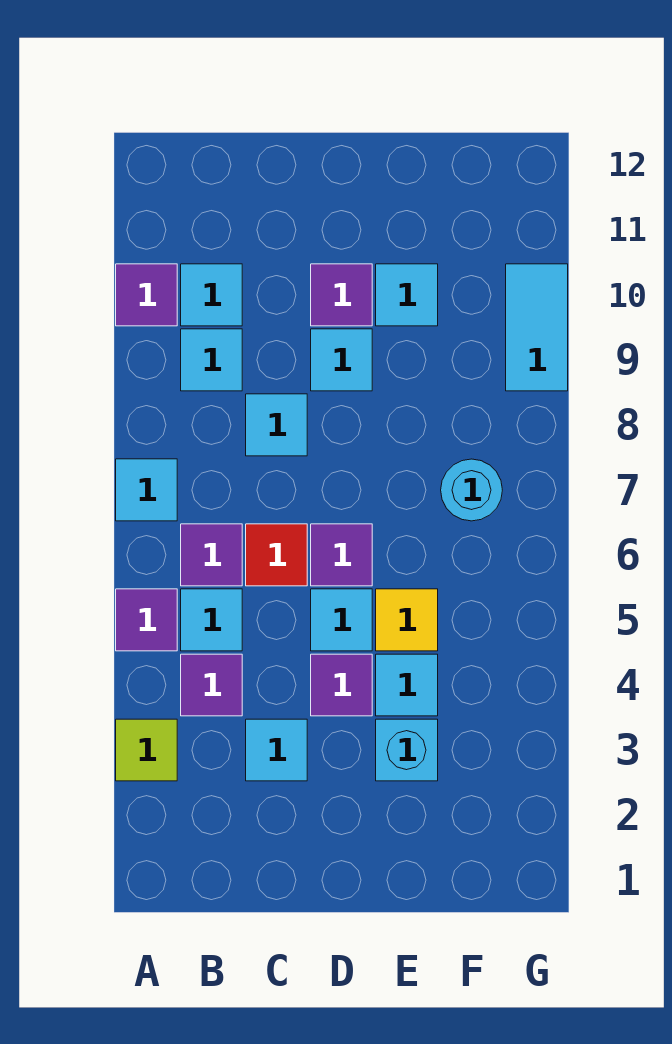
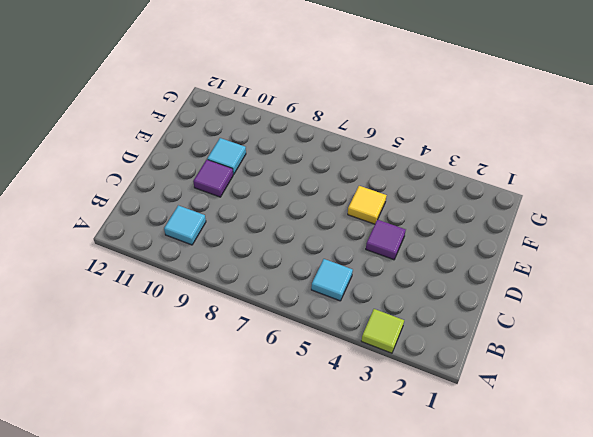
none -> purple 1x1 tile [116,589,177,651]
none -> cyan 1x1 tile [116,459,177,521]
none -> purple 1x1 tile [116,264,177,326]

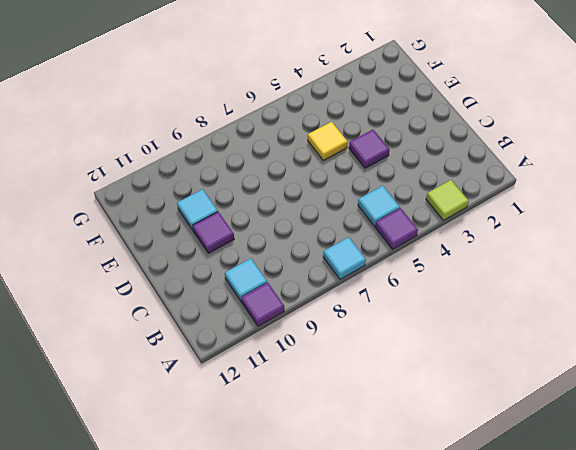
none -> purple 1x1 tile [181,654,242,716]
none -> purple 1x1 tile [181,524,242,586]
none -> cyan 1x1 tile [181,329,242,391]

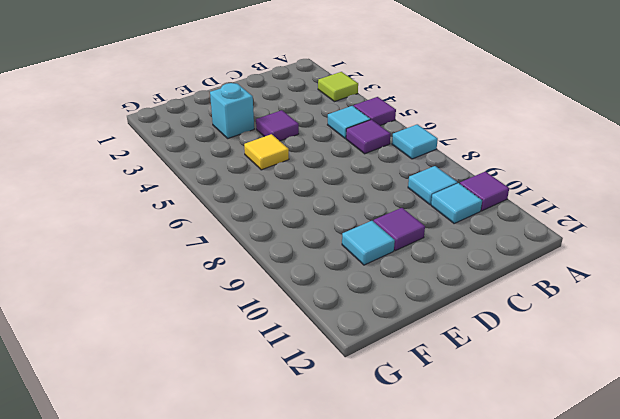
none -> purple 1x1 tile [181,654,242,716]
none -> cyan 1x1 tile [246,719,307,781]
none -> red 1x1 tile [246,524,307,586]

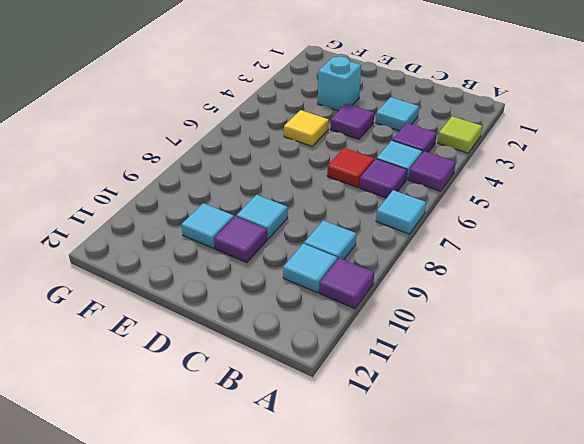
none -> cyan 1x1 tile [246,394,307,456]
none -> cyan 1x1 tile [311,589,372,651]
none -> purple 1x1 tile [311,524,372,586]

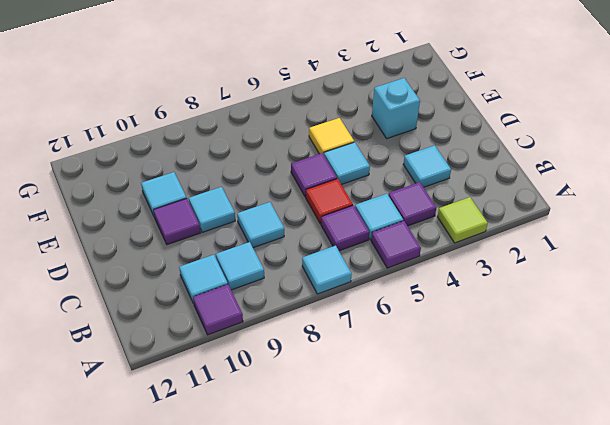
none -> purple 1x1 tile [311,654,372,716]
none -> cyan 1x1 tile [376,654,438,716]
none -> cyan 1x1 round brick [441,459,502,521]

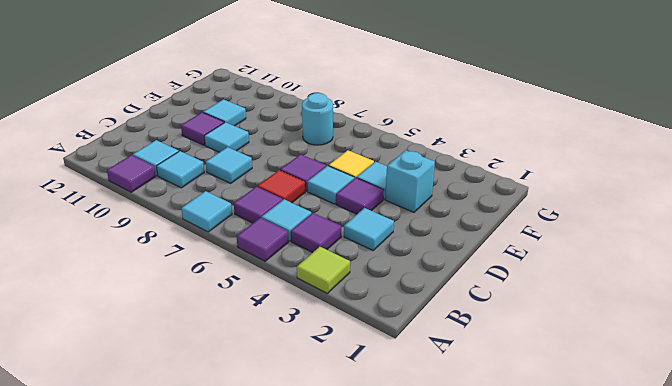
none -> cyan 1x2 tile [506,264,568,391]

